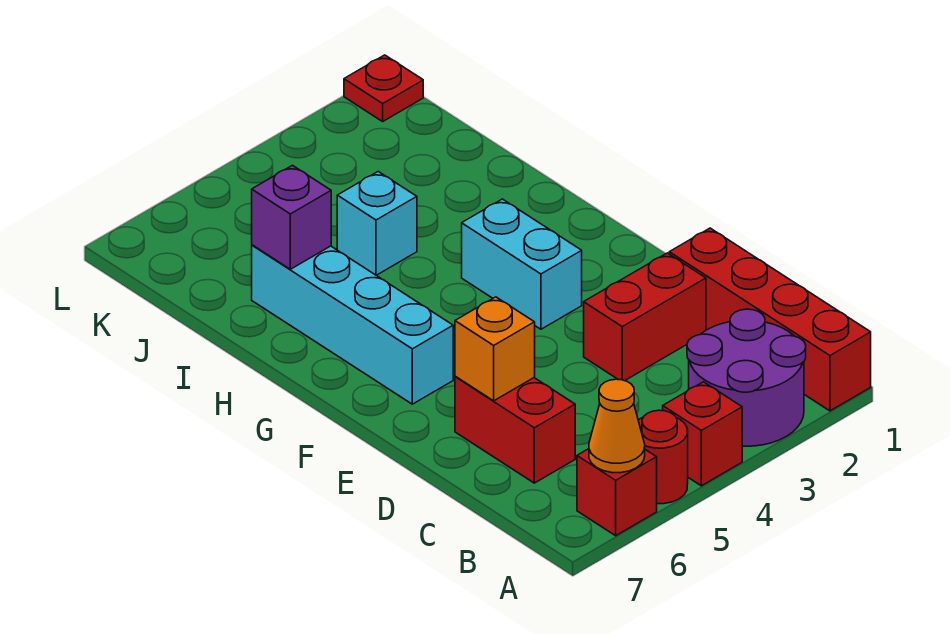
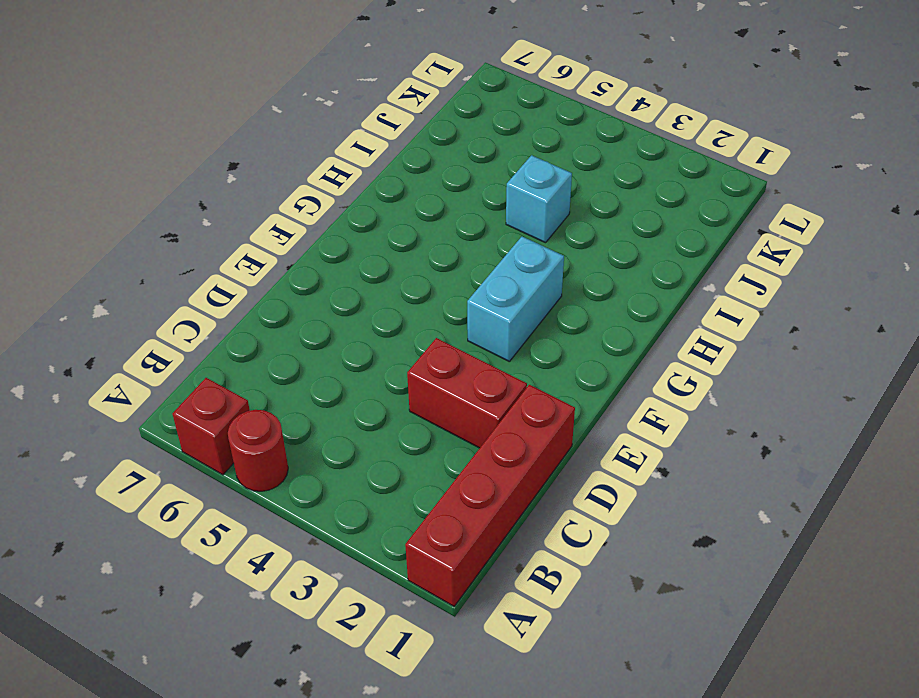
none -> purple 2x2 round brick [687,309,806,446]
none -> red 1x1 brick [663,382,742,486]
none -> red 1x2 brick [455,376,575,483]

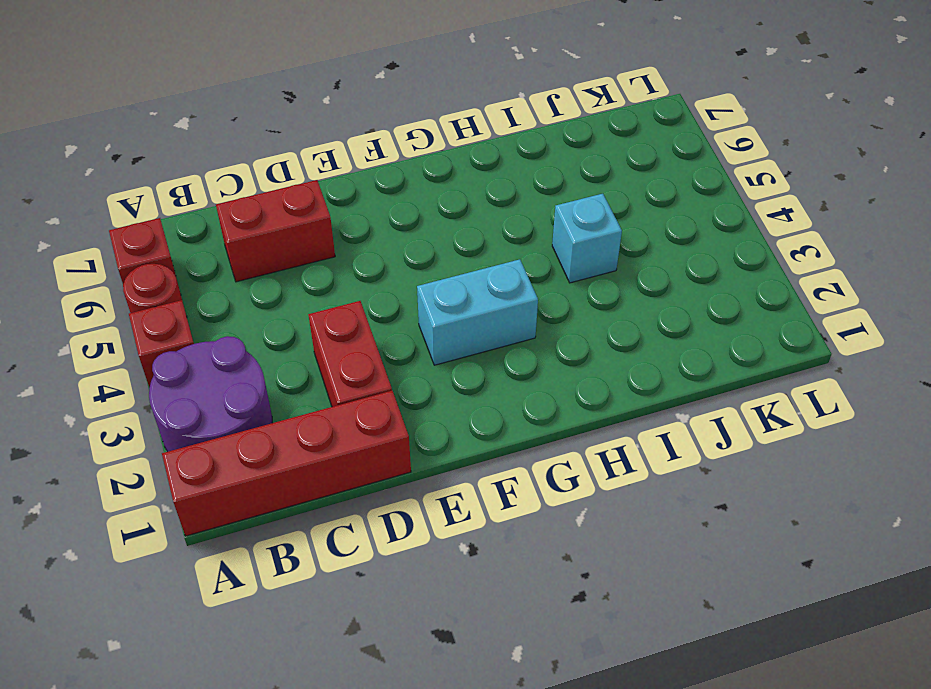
none -> cyan 1x4 brick [252,245,453,404]
none -> red 1x1 plate [344,55,423,121]
none -> orange 1x1 cone [589,379,645,473]

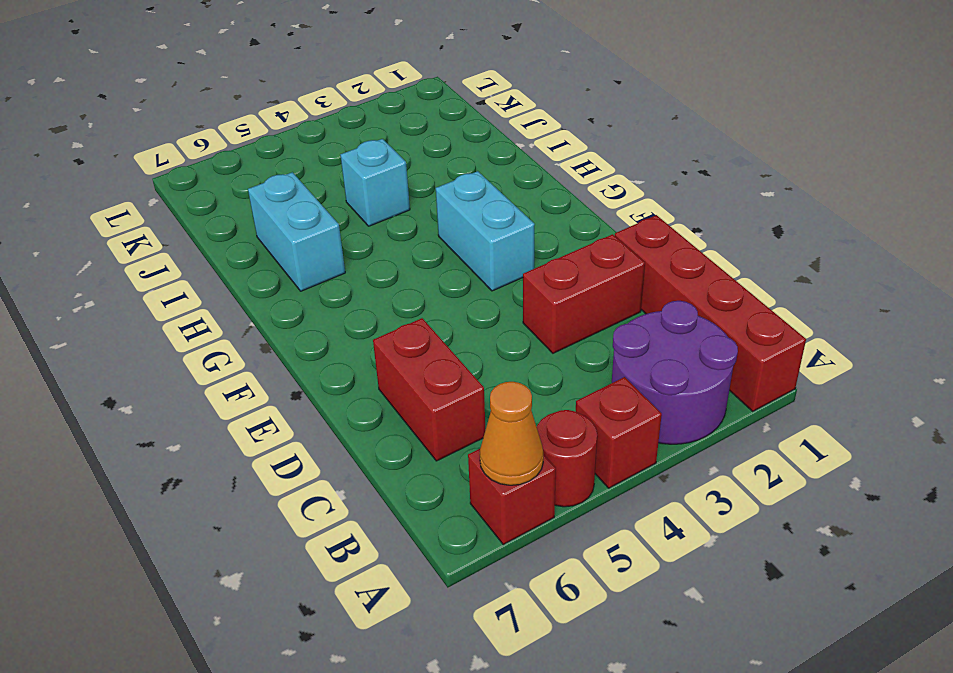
cyan 1x2 brick [248,172,345,291] -> cyan 1x4 brick [252,245,453,404]
none -> red 1x1 plate [344,55,423,121]
none -> orange 1x1 brick [455,297,535,401]
none -> purple 1x1 brick [252,165,331,269]

